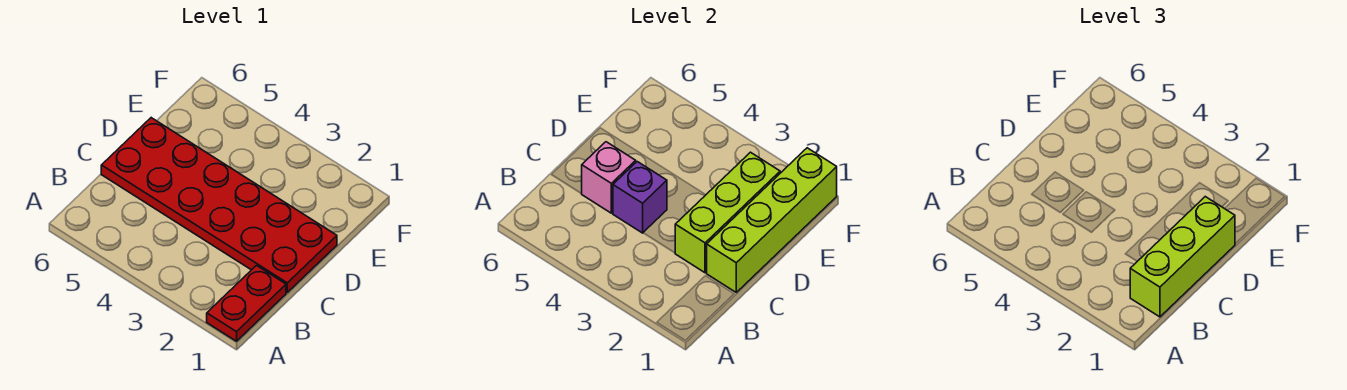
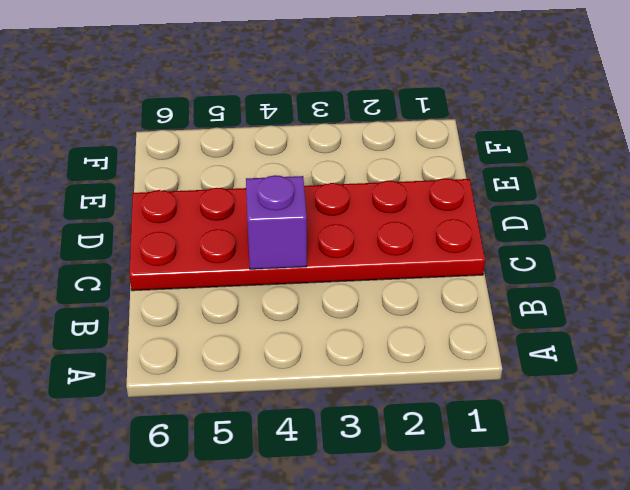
none -> red 1x2 plate [207,266,286,341]
none -> lime 1x4 brick [707,148,837,292]

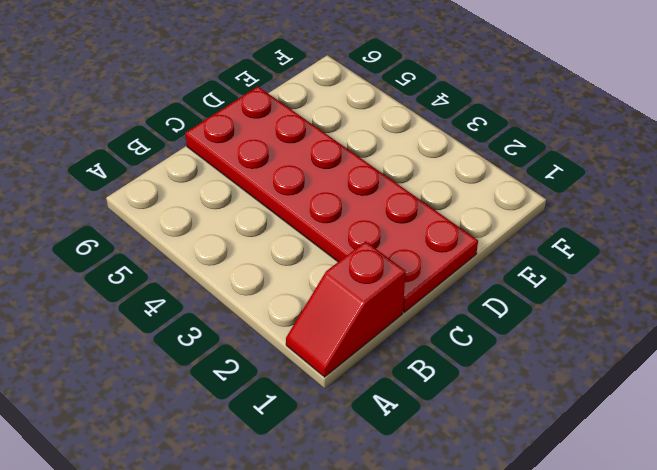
red 1x2 slope [286,241,406,377] -> red 1x2 plate [207,266,286,341]
none -> lime 1x4 brick [707,148,837,292]
none -> lime 1x3 brick [675,152,780,273]

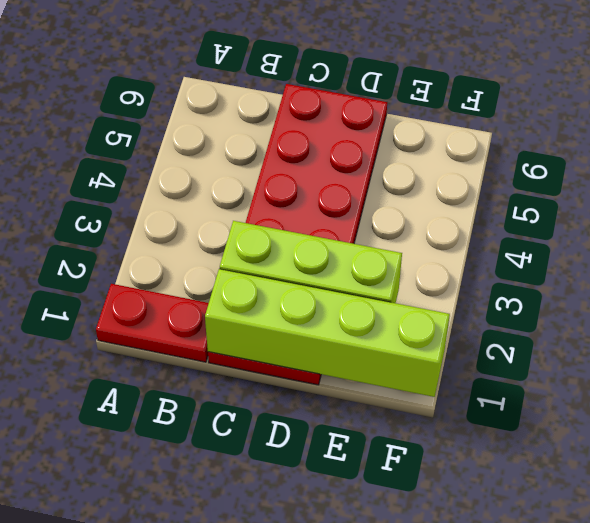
none -> purple 1x1 brick [613,162,667,233]
none -> pink 1x1 brick [582,142,636,213]

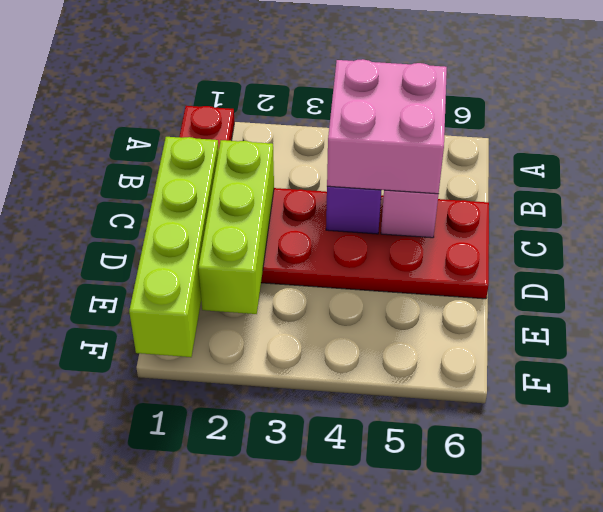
pink 2x2 brick [327,59,447,194] -> none
none -> lime 1x3 brick [1130,197,1235,317]

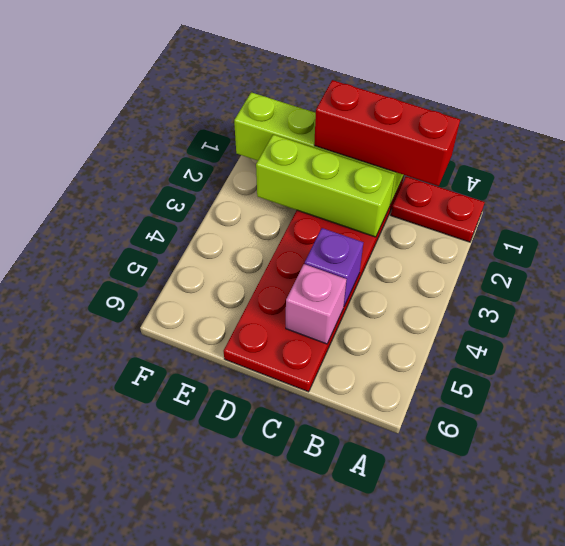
red 1x3 brick [314,80,460,186] -> lime 1x3 brick [1130,197,1235,317]

